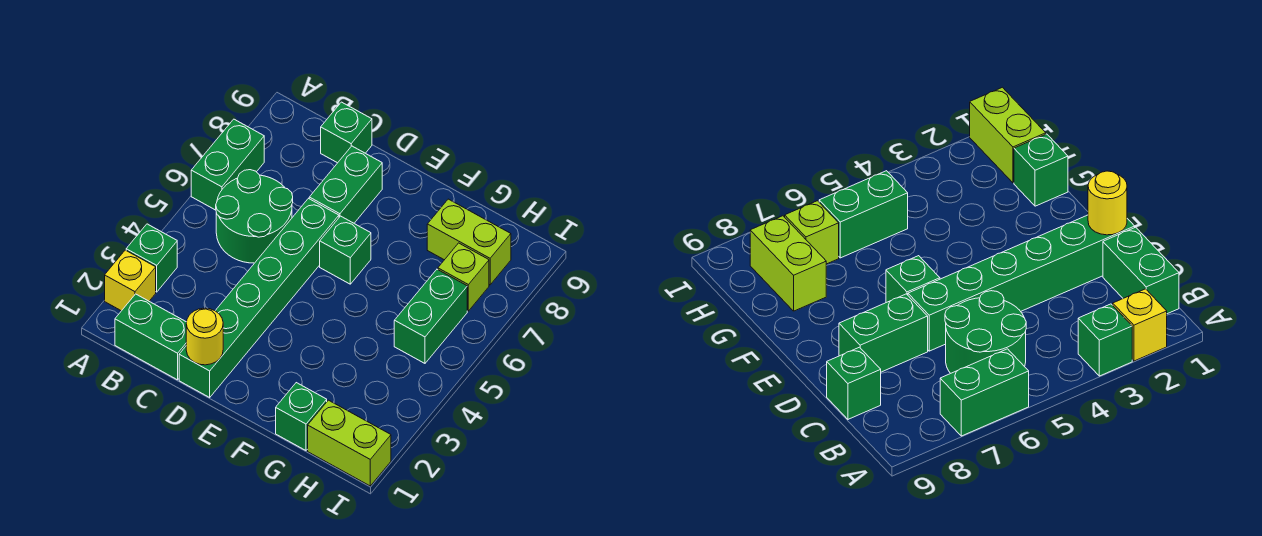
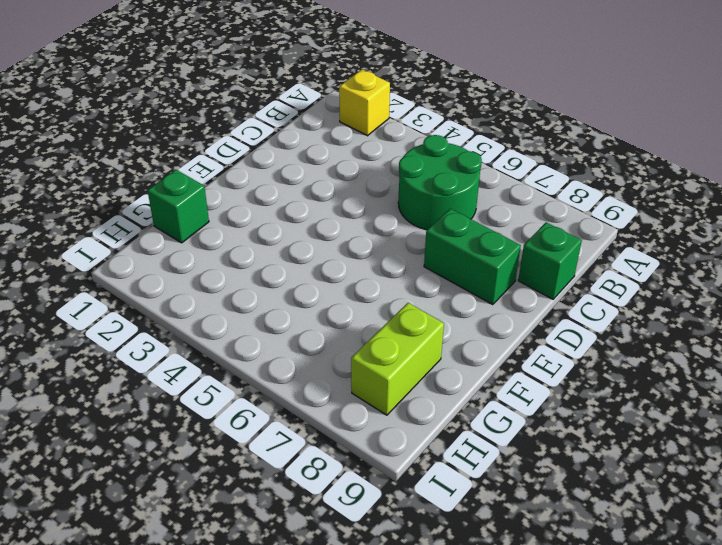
none -> green 1x1 brick [126,224,177,292]
none -> green 1x2 brick [191,119,264,210]
none -> green 1x2 brick [115,294,187,380]

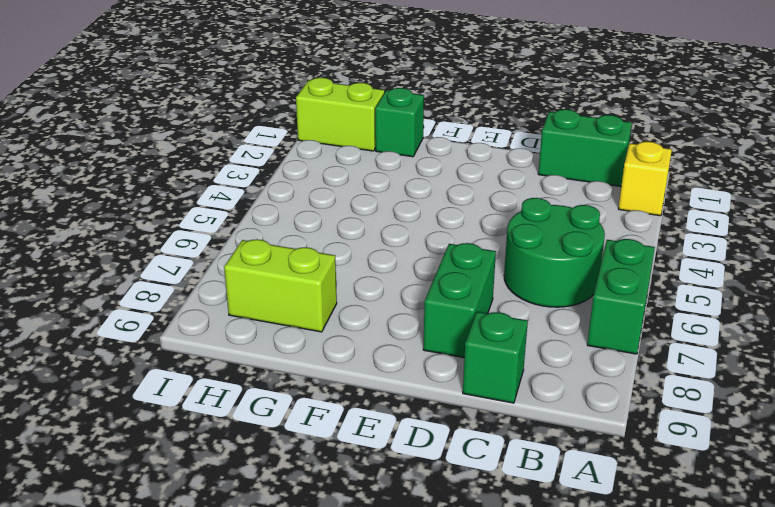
none -> green 1x1 brick [126,224,177,292]
none -> green 1x6 brick [179,199,339,397]
none -> green 1x1 brick [320,216,371,284]

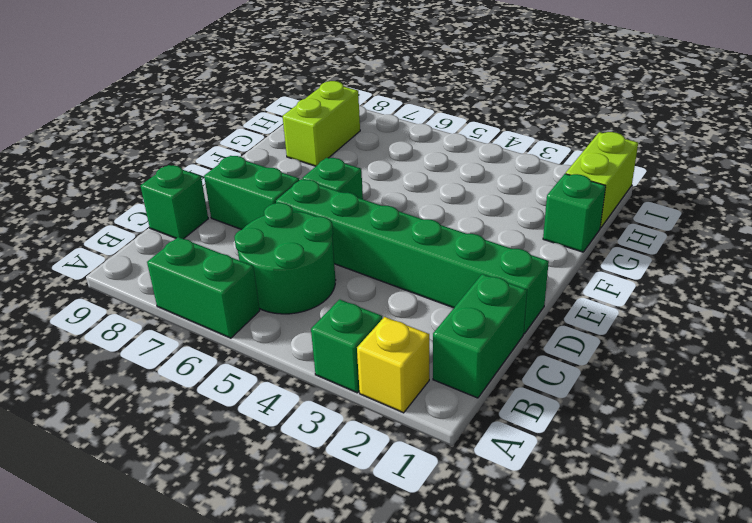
none -> green 1x2 brick [394,269,467,363]
none -> lime 1x1 brick [438,243,489,311]
none -> yellow 1x1 round brick [186,308,223,365]

